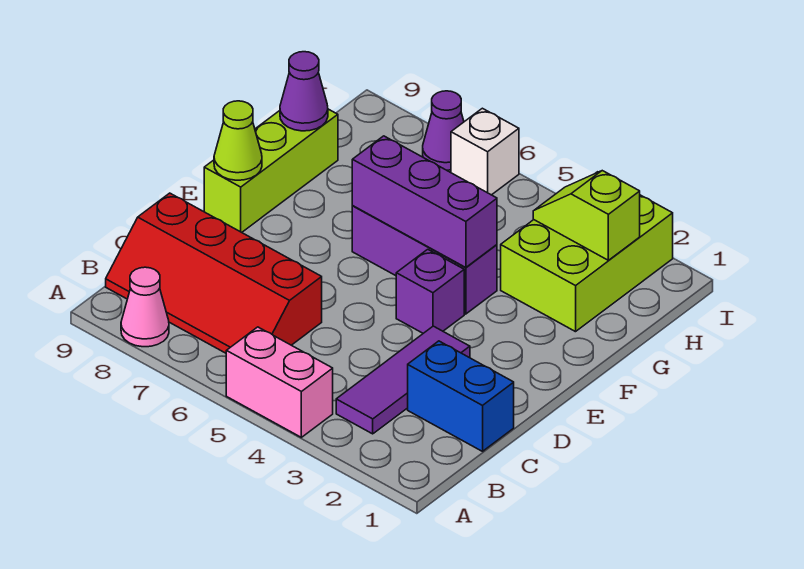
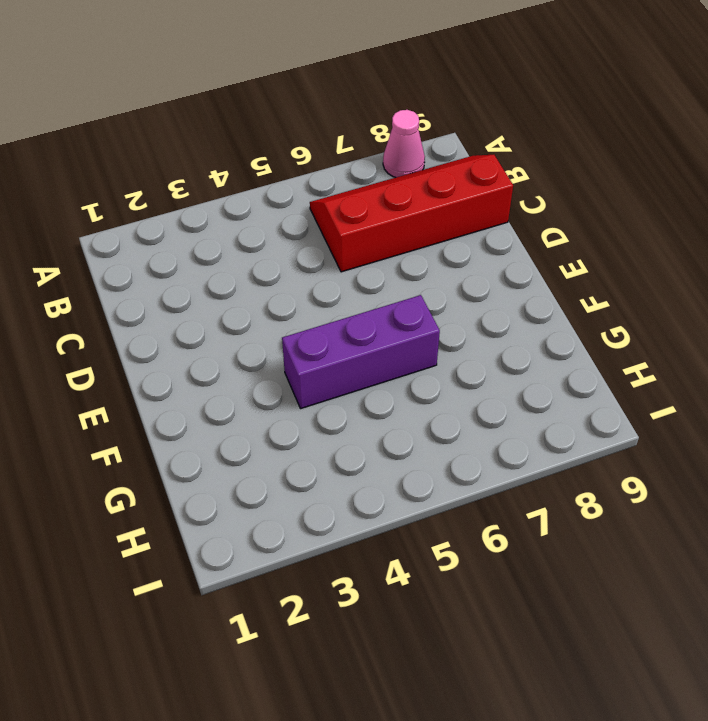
none -> pink 1x2 brick [226,327,333,437]
none -> purple 1x3 tile [336,326,470,434]
none -> blue 1x2 brick [408,341,514,451]

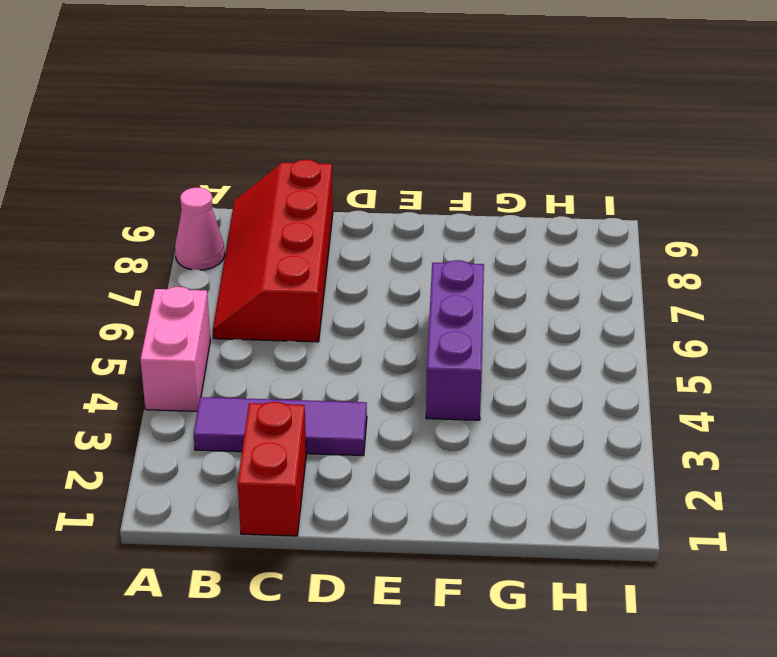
red 1x2 brick [238,402,306,536] -> blue 1x2 brick [408,341,514,451]
none -> purple 1x1 brick [396,249,464,333]
none -> lime 1x3 brick [204,109,338,232]
none -> lime 2x3 brick [501,172,673,332]

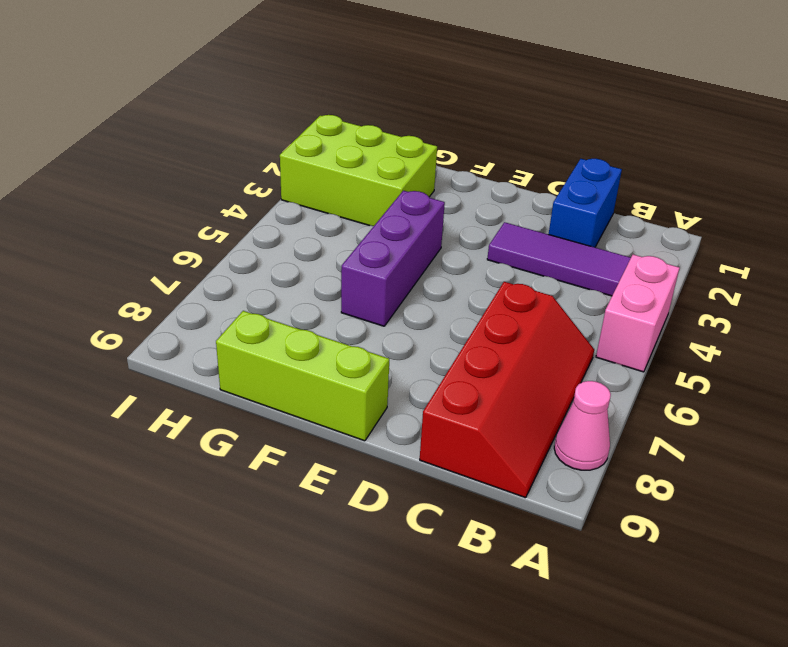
none -> purple 1x1 brick [396,249,464,333]
none -> white 1x1 brick [451,108,519,195]
none -> purple 1x1 cone [423,91,464,170]

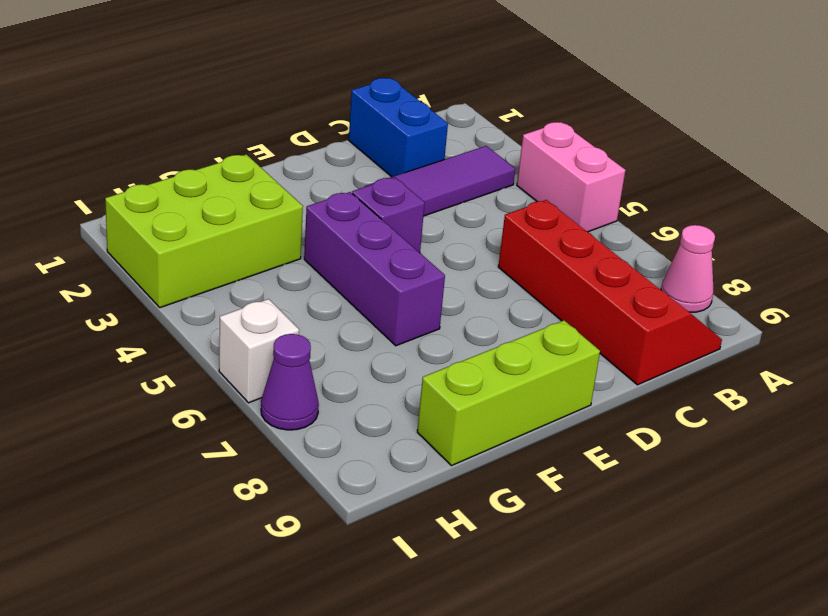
none -> lime 1x1 cone [214,101,262,180]
none -> purple 1x3 brick [352,136,497,268]
none -> purple 1x1 cone [280,52,328,131]

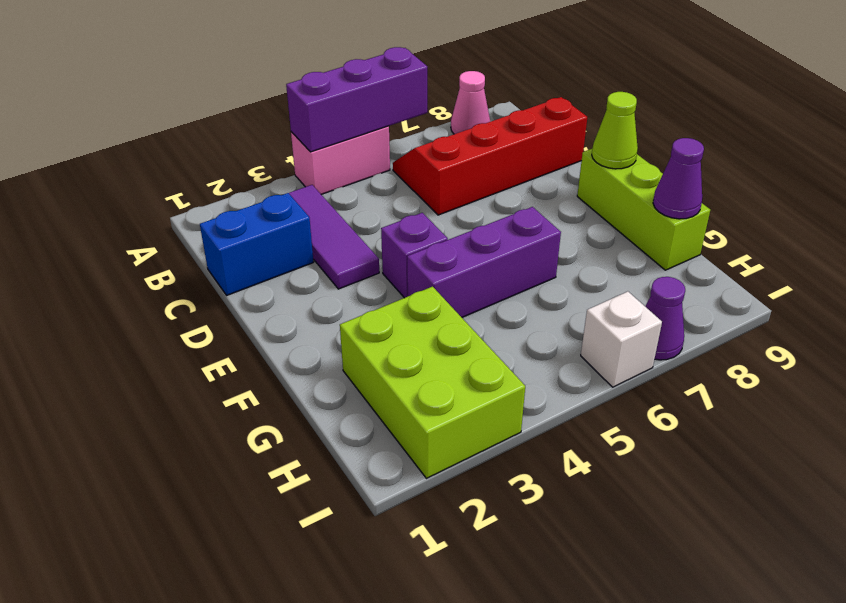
purple 1x3 brick [286,47,427,152] -> purple 1x3 brick moved to [352,136,497,268]
none -> lime 1x2 slope [533,171,640,260]

